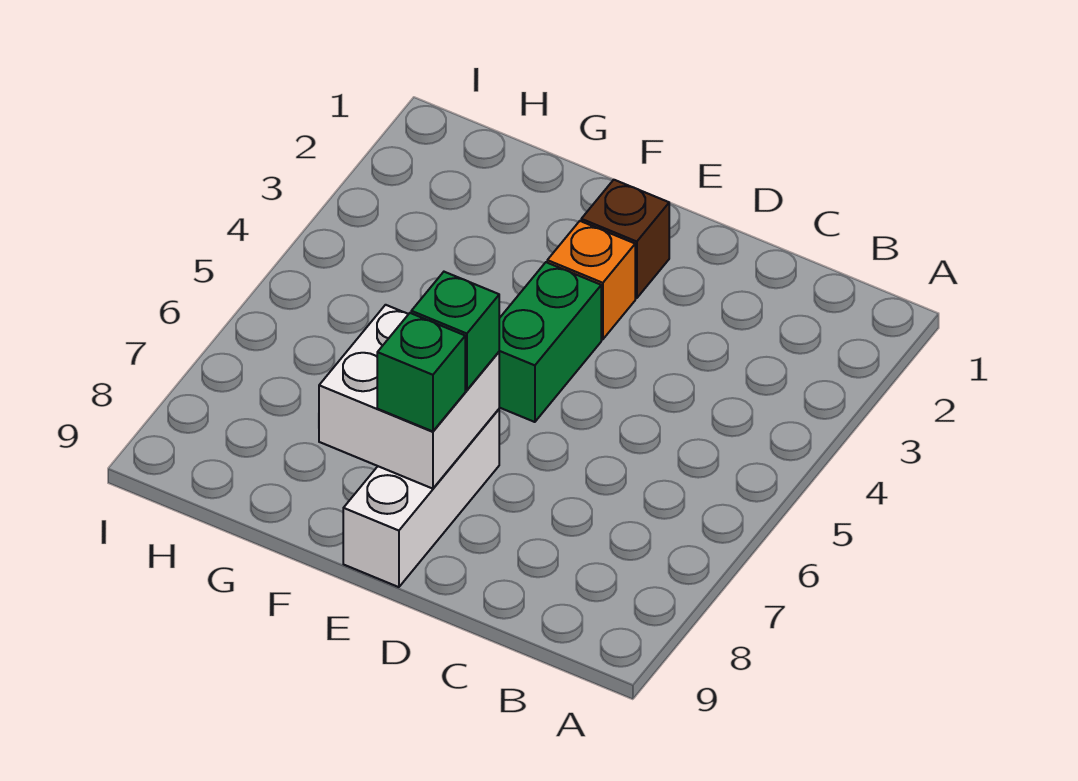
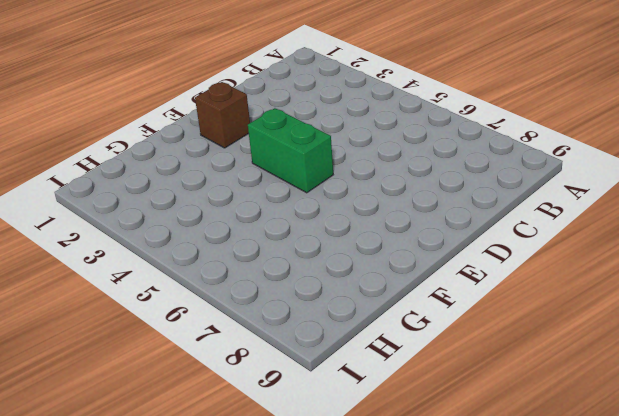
none -> orange 1x1 brick [547,221,635,339]
none -> white 1x3 brick [343,409,499,587]

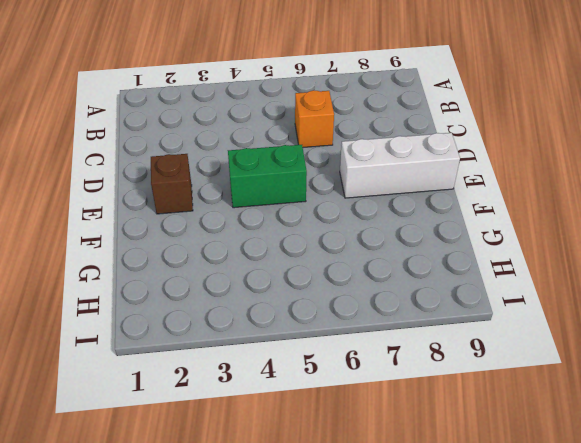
orange 1x1 brick [295,90,334,147] -> orange 1x1 brick moved to [547,221,635,339]
none -> white 2x2 brick [319,305,499,489]
none -> green 1x1 brick [411,272,499,390]

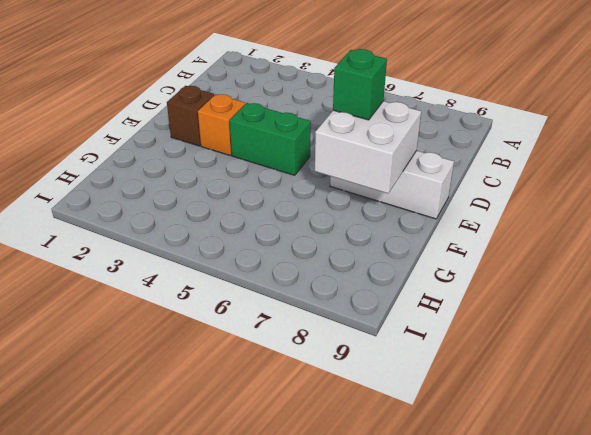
none -> green 1x1 brick [377,313,465,431]

